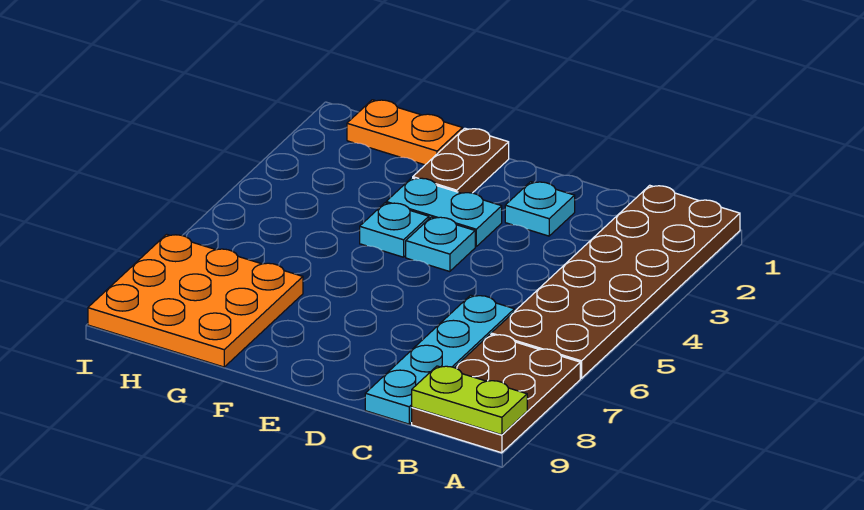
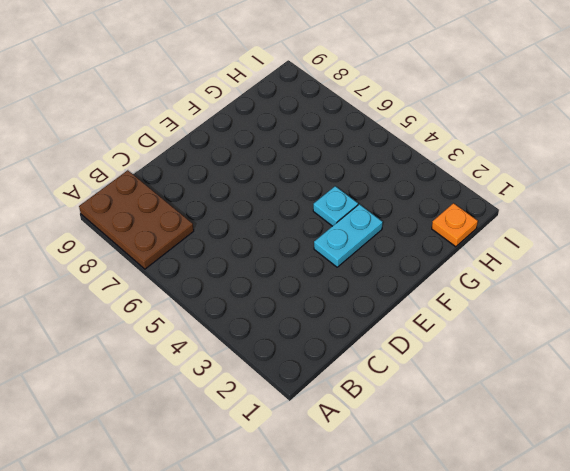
orange 1x1 plate [432,203,478,247] -> orange 1x2 plate [347,100,462,165]
none -> brown 2x6 plate [491,185,740,378]
none -> cyan 1x4 plate [365,295,514,424]

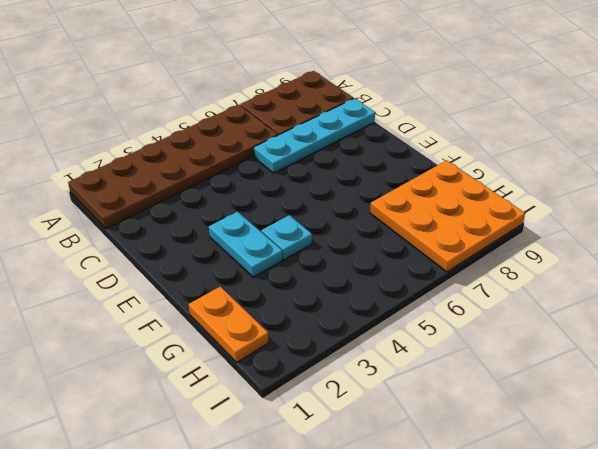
none -> cyan 1x1 plate [505,182,575,236]
none -> cyan 1x1 plate [406,217,475,272]

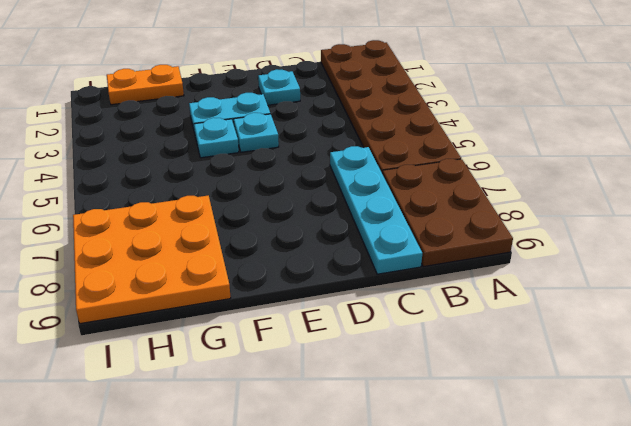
none -> brown 1x2 plate [413,128,509,193]
none -> lime 1x2 plate [412,366,527,435]

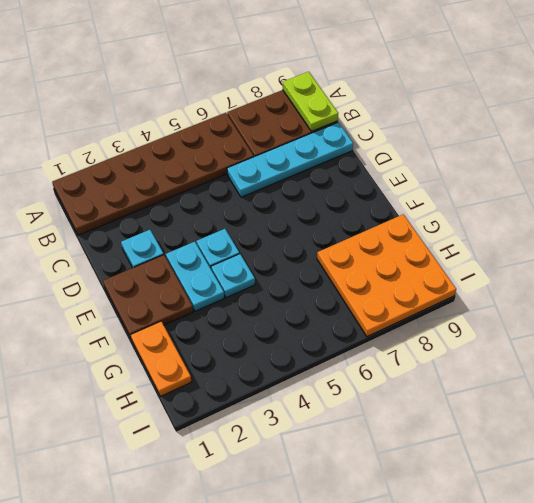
brown 2x2 plate [103,255,193,340] -> brown 1x2 plate [413,128,509,193]

